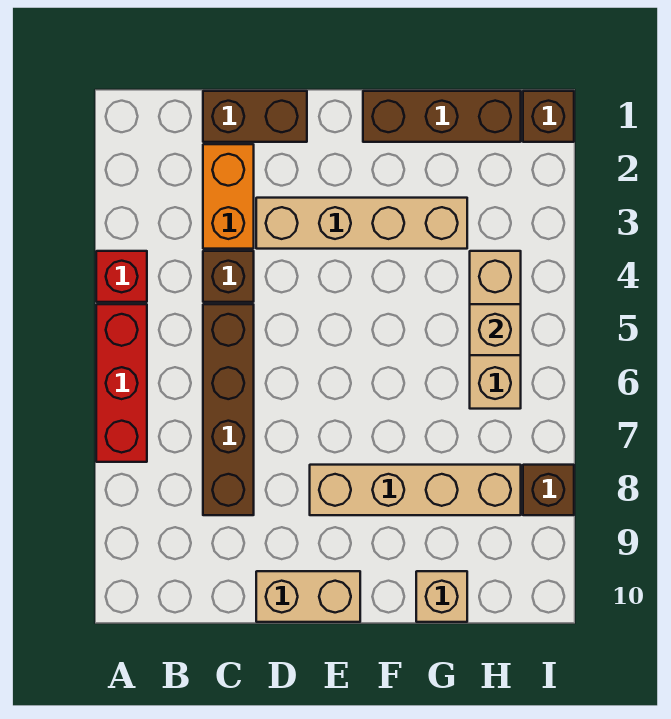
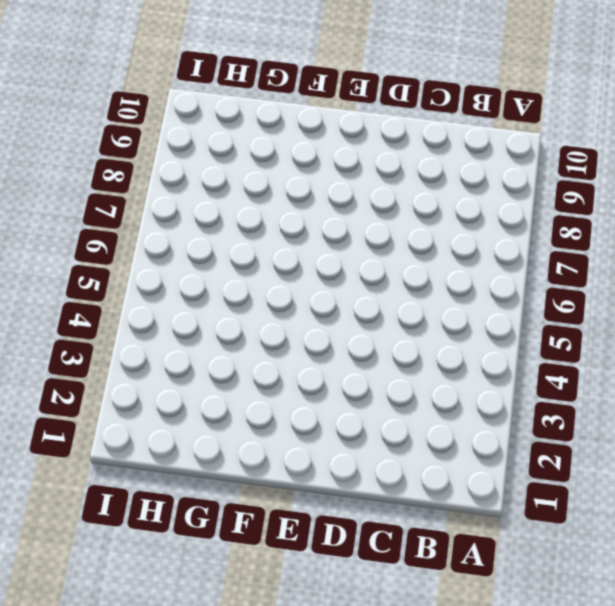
none -> red 1x1 brick [96,251,147,302]
none -> red 1x3 brick [96,304,147,462]
none -> brown 1x2 brick [203,91,307,142]

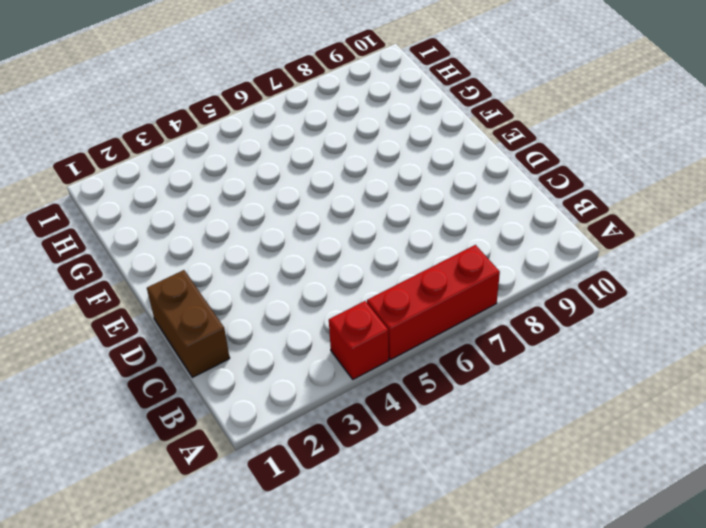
none -> orange 1x2 brick [203,144,254,249]
none -> brown 1x1 brick [203,251,254,302]
none -> brown 1x4 brick [203,304,254,515]

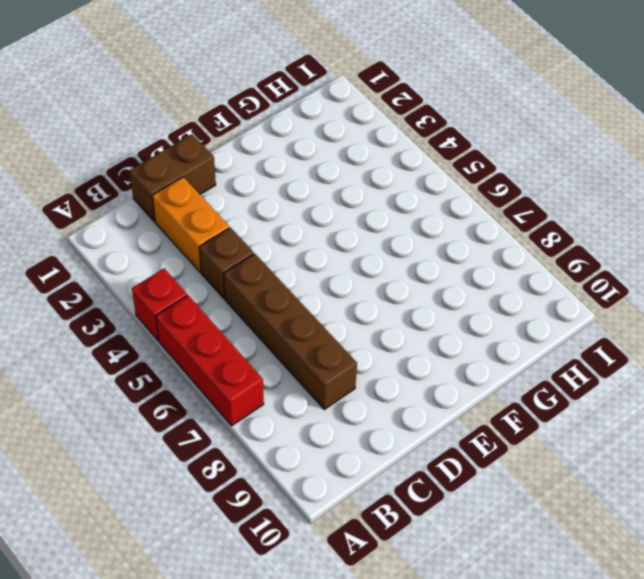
none -> tan 1x4 brick [256,198,467,249]
none -> tan 1x2 brick [256,571,360,622]
none -> tan 1x4 brick [310,465,521,515]

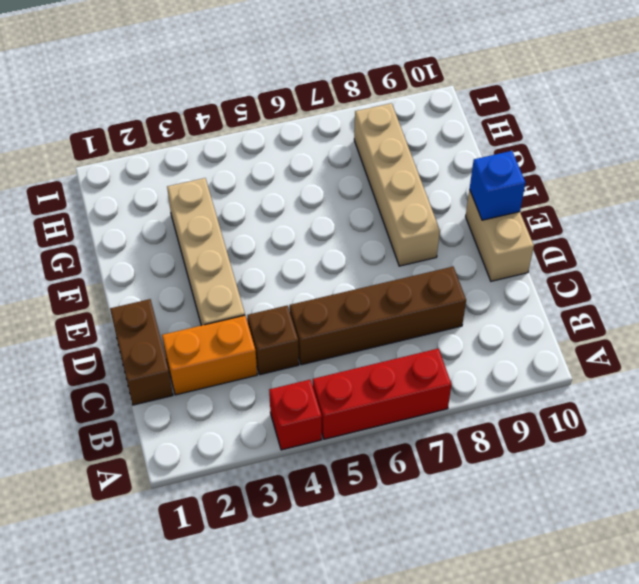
blue 1x1 brick [470,151,525,220] -> none
none -> brown 1x3 brick [363,91,521,142]
none -> tan 1x1 brick [416,571,467,622]
none -> tan 1x3 brick [470,251,521,409]

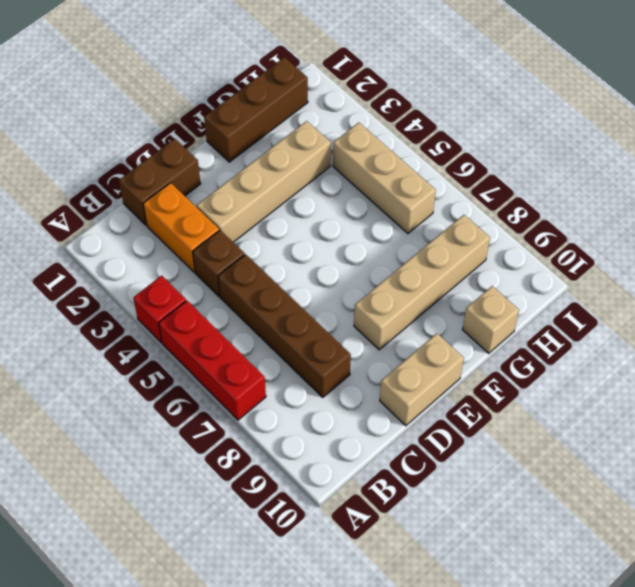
none -> brown 1x1 brick [523,91,574,142]
none -> brown 1x1 brick [523,465,574,515]
none -> tan 1x1 brick [470,304,521,355]

